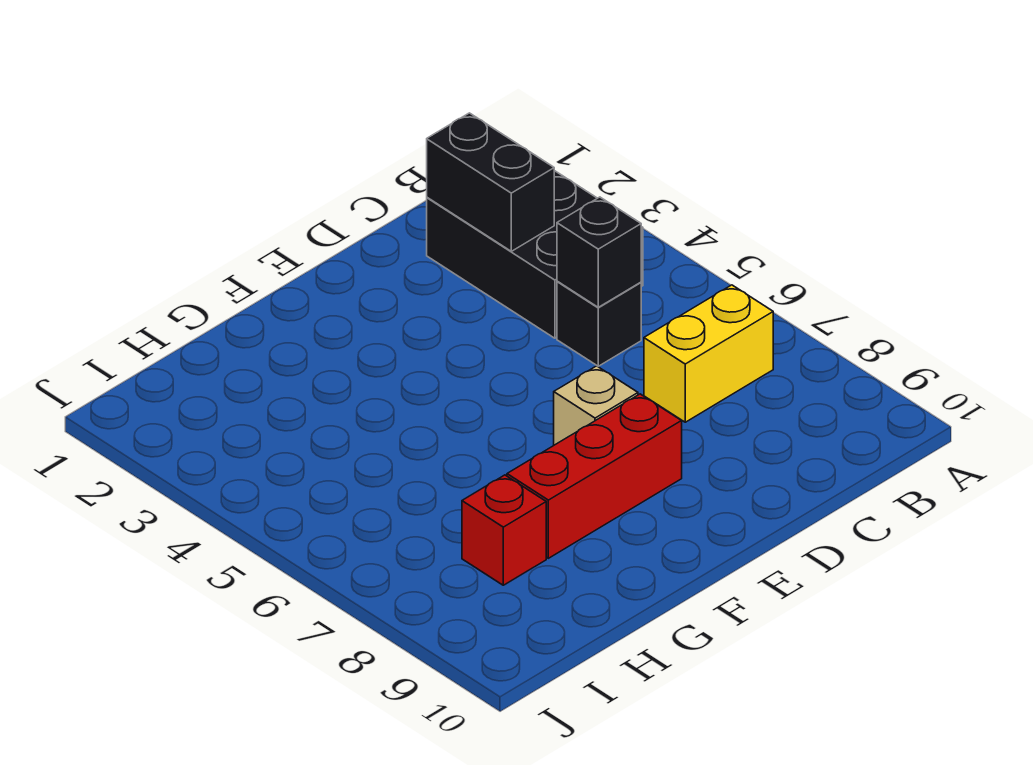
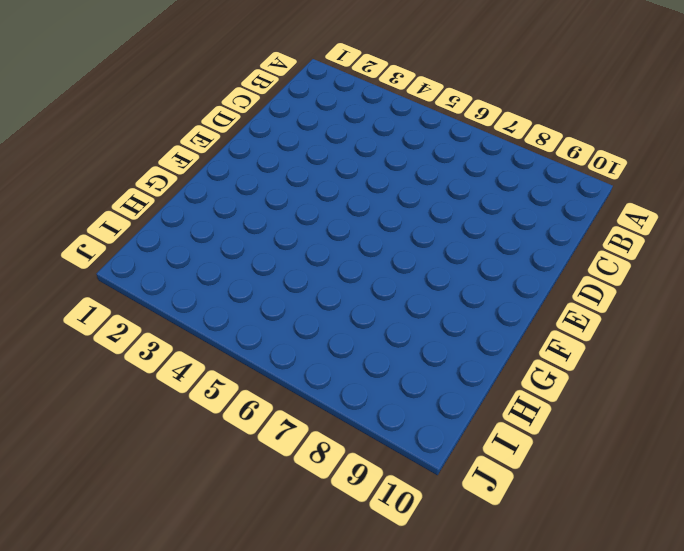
none -> black 2x3 brick [427,171,643,338]
none -> yellow 1x2 brick [644,285,773,422]

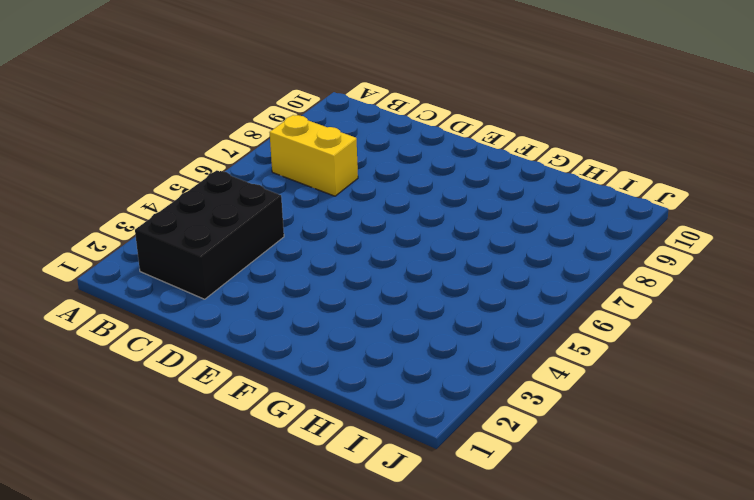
none -> black 1x1 brick [557,281,641,366]
none -> tan 1x1 brick [554,366,638,445]

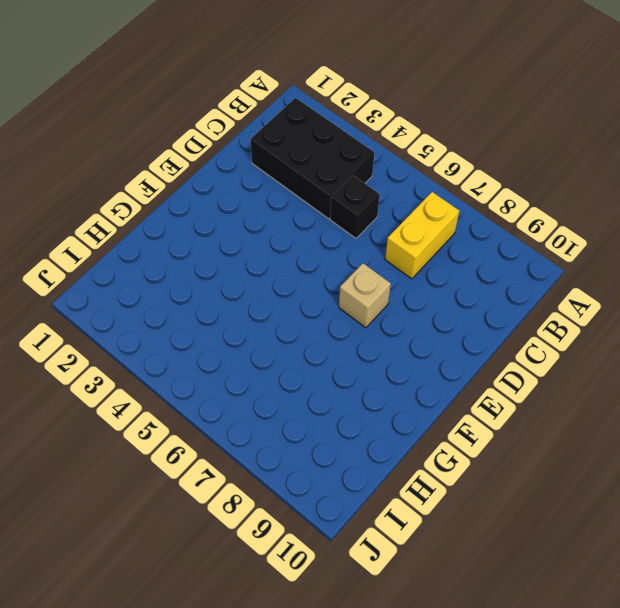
none -> red 1x3 brick [507,394,682,558]
none -> red 1x1 brick [462,475,546,585]

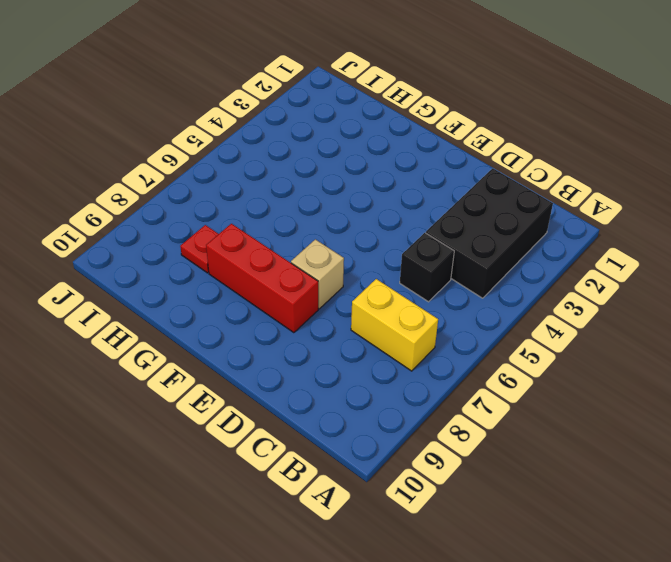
red 1x1 plate [180,225,218,273] -> red 1x1 brick [462,475,546,585]
none -> black 1x2 brick [427,113,554,251]
none -> black 1x1 brick [557,197,641,307]

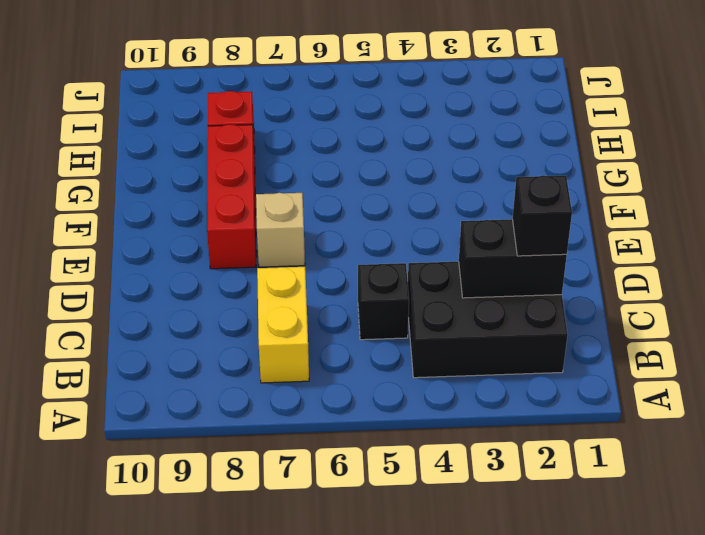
black 1x1 brick [513,175,572,256] -> black 1x1 brick moved to [557,197,641,307]

